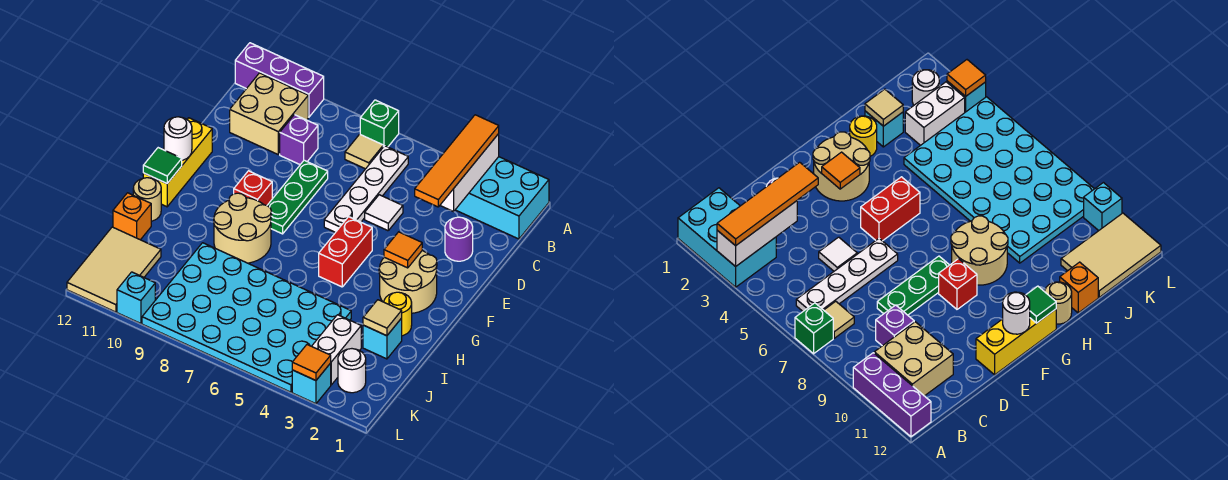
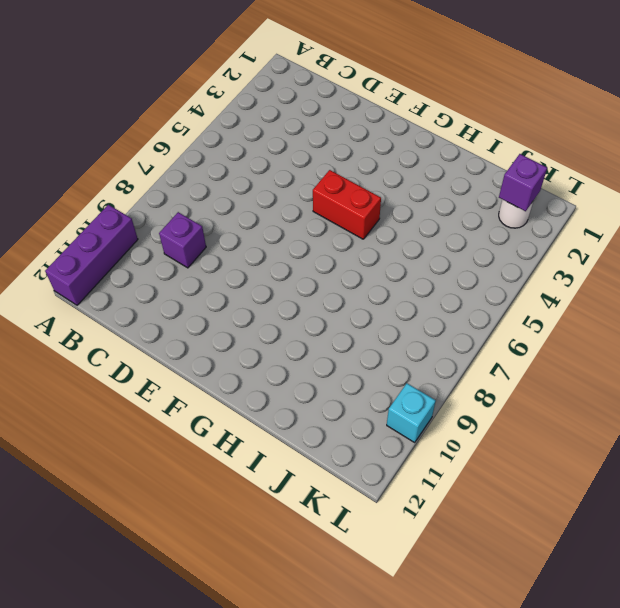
purple 1x1 brick [499,154,547,211] -> none
none -> cyan 2x3 brick [456,157,549,239]
none -> green 1x1 brick [360,100,399,147]
none -> white 1x4 plate [324,146,408,232]
none -> tan 1x1 tile [345,134,383,169]

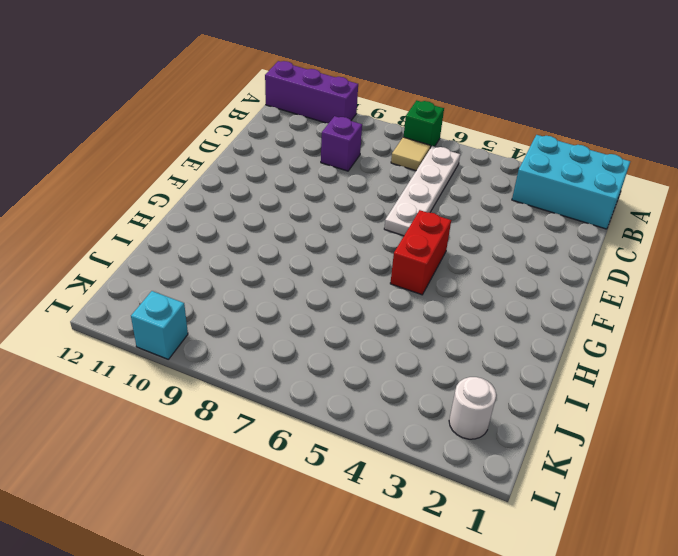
none -> tan 2x2 brick [230,73,308,154]
none -> purple 1x1 round brick [445,217,473,261]
none -> white 1x1 tile [365,195,403,231]
none -> green 1x3 plate [267,160,328,234]

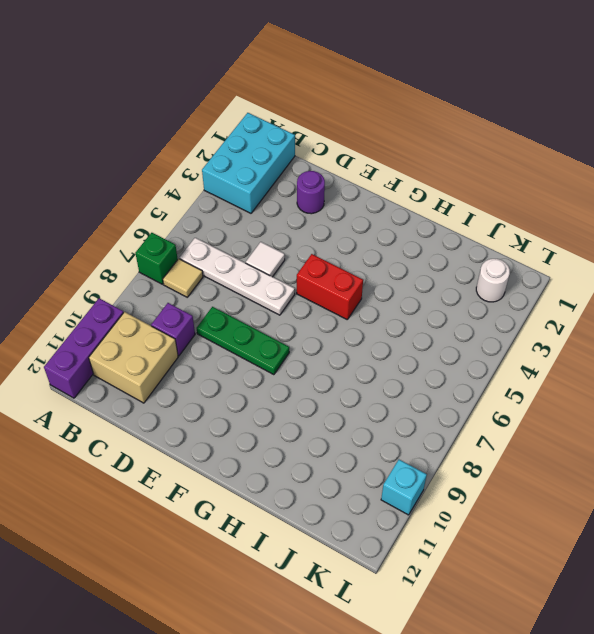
none -> yellow 1x3 brick [143,118,212,207]
none -> tan 2x2 round brick [379,251,437,313]
none -> red 1x1 brick [234,171,272,205]
none -> tan 2x2 round brick [214,193,272,263]

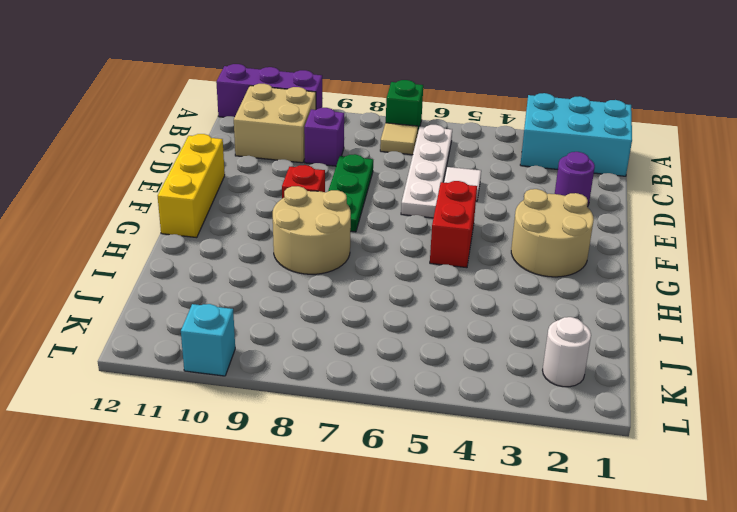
none -> yellow 1x1 round brick [384,292,412,336]
none -> tan 1x1 round brick [133,178,161,221]
none -> cyan 1x1 brick [363,318,402,359]
none -> cyan 4x6 plate [142,243,351,392]

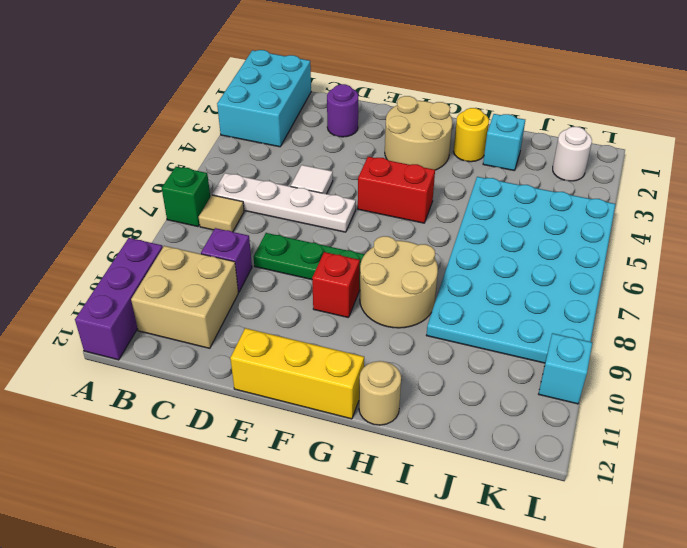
none -> orange 1x1 brick [113,193,151,240]
none -> white 1x2 brick [312,315,361,385]
none -> tan 2x3 tile [67,227,161,312]
none -> cyan 1x1 brick [292,363,331,404]

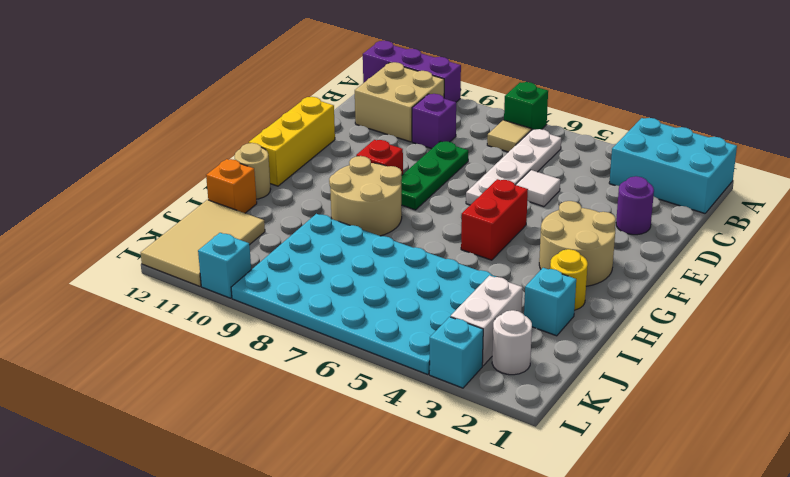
none -> white 1x3 brick [440,134,499,212]
none -> orange 1x1 tile [384,232,422,268]
none -> white 1x1 round brick [164,117,192,160]
none -> green 1x1 tile [143,148,182,183]

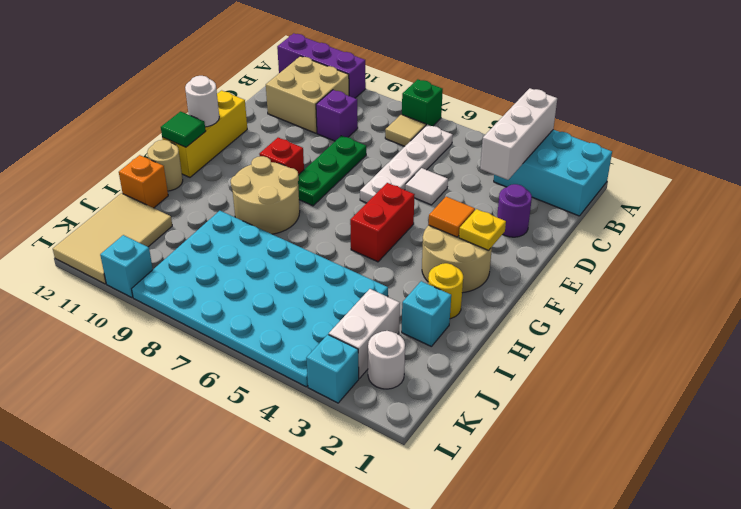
yellow 1x1 plate [459,209,506,251] -> none
none -> tan 1x1 tile [363,300,402,336]
none -> orange 1x1 tile [292,345,331,381]
none -> orange 1x4 tile [415,115,499,207]

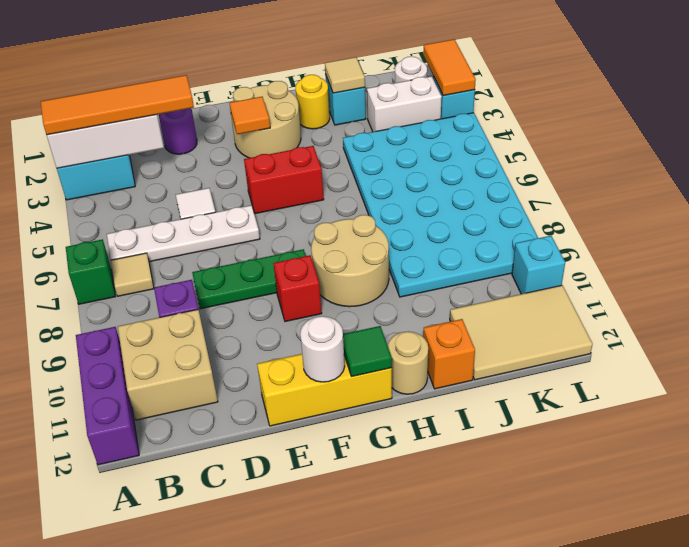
orange 1x2 tile [423,39,476,96] -> orange 1x1 tile [292,345,331,381]

